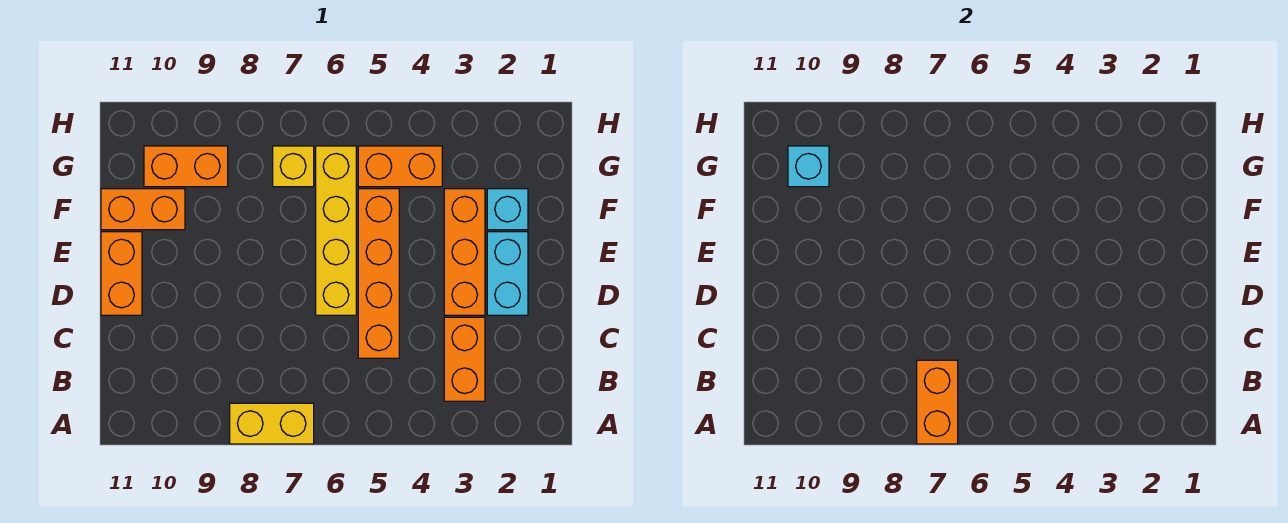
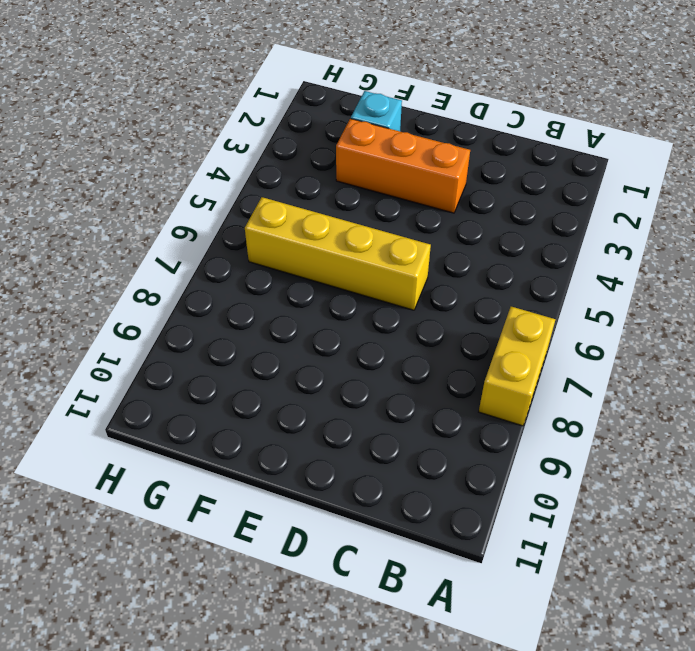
none -> orange 1x2 brick [444,317,485,401]
none -> orange 1x4 brick [358,189,399,358]
none -> cyan 1x2 brick [487,232,528,315]

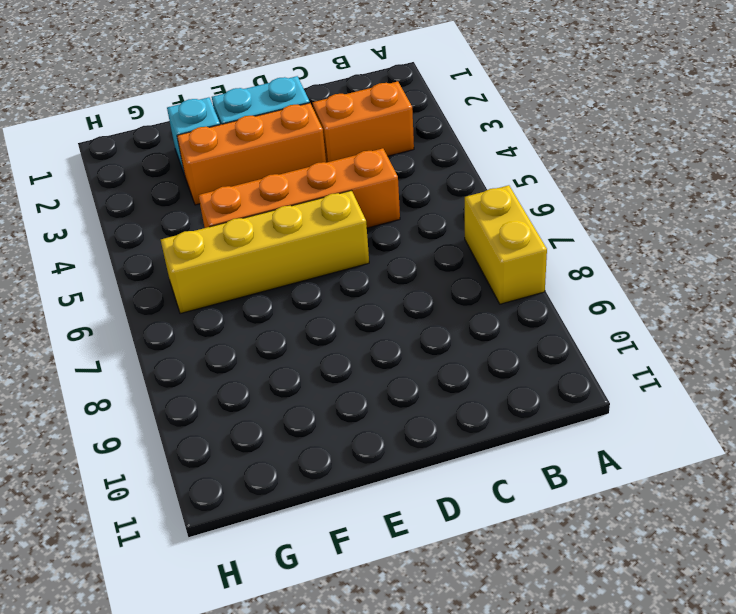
none -> orange 1x2 brick [101,232,142,315]
none -> orange 1x2 brick [101,189,185,230]
none -> orange 1x2 brick [358,146,442,187]

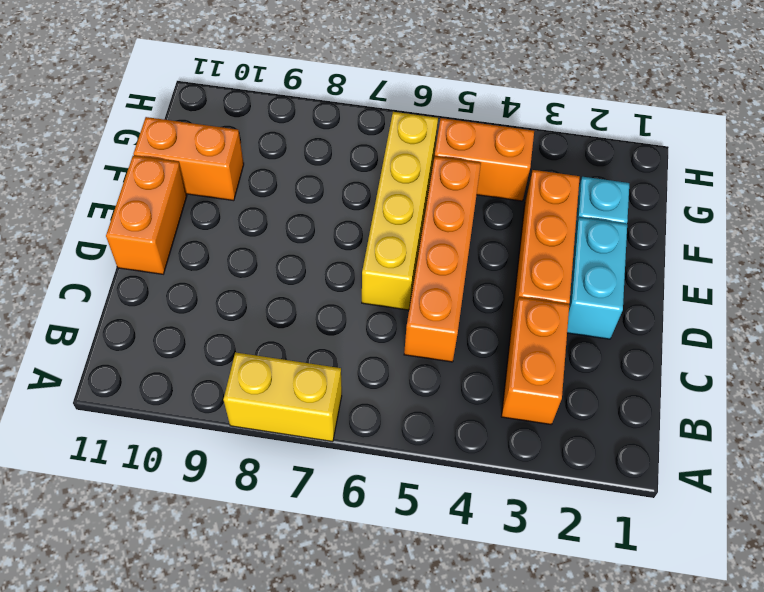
none -> yellow 1x1 brick [273,146,314,187]
none -> orange 1x2 brick [144,146,228,187]
none -> orange 1x2 brick [917,360,958,444]

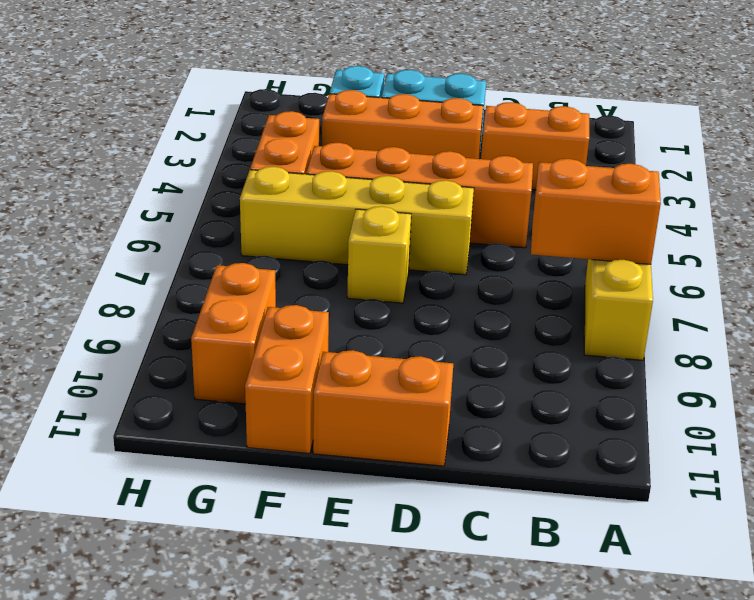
yellow 1x1 brick [347,206,411,303] -> yellow 1x1 brick moved to [273,146,314,187]
none -> cyan 1x1 brick [788,146,829,187]

